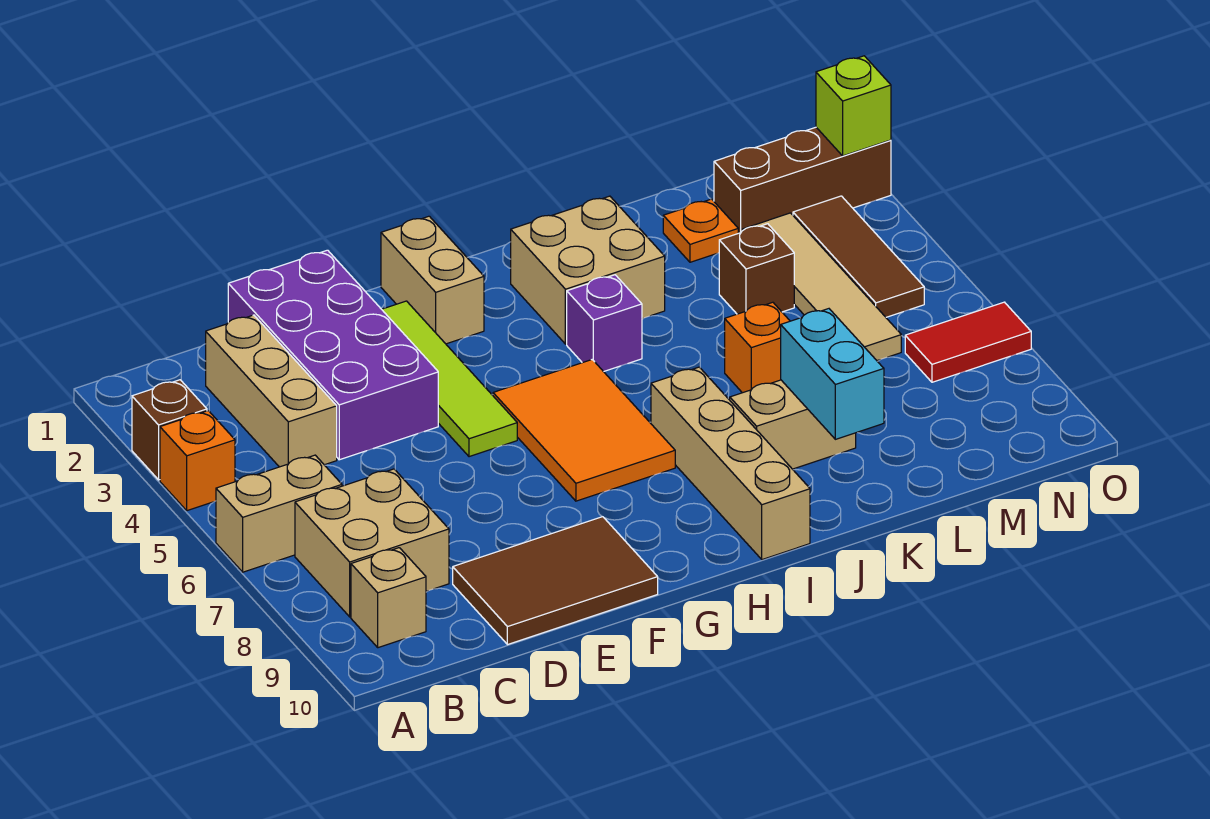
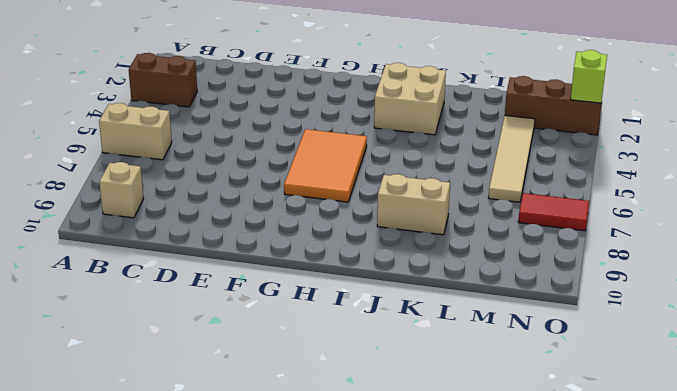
brown 1x2 brick [129,53,197,107] -> brown 1x1 brick [132,380,207,480]
none -> orange 1x1 brick [160,411,235,511]
none -> tan 2x2 brick [295,469,449,617]
none -> tan 1x3 brick [206,315,337,467]

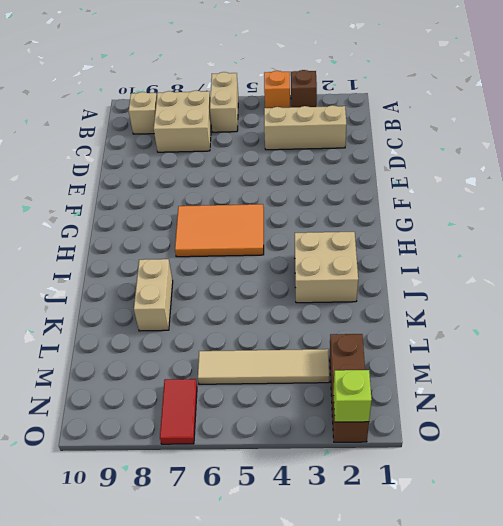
none -> purple 2x4 brick [228,250,438,460]
none -> brown 2x3 tile [453,517,658,645]
none -> lime 1x4 tile [382,301,517,457]

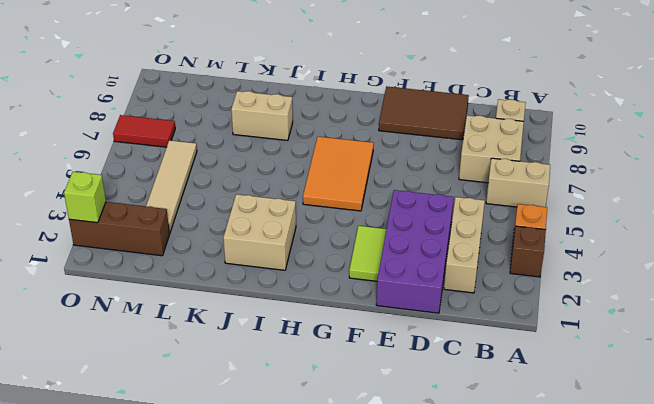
lime 1x2 tile [349,226,387,281] -> lime 1x4 tile [382,301,517,457]
none -> tan 1x2 brick [381,216,484,344]
none -> purple 1x1 brick [567,275,642,372]
none -> tan 1x4 brick [651,367,810,560]

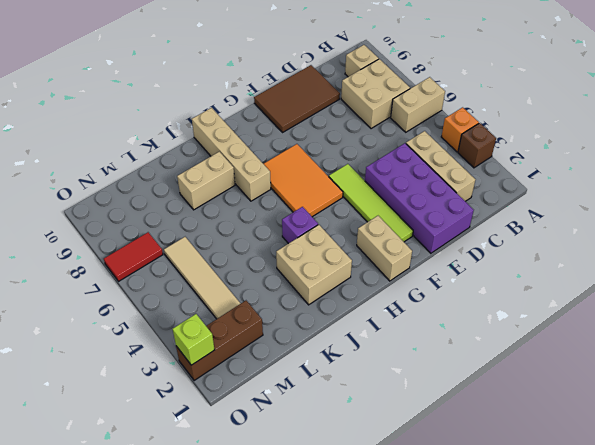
none -> orange 1x1 brick [725,302,790,393]
none -> orange 1x1 plate [663,199,738,262]
none -> brown 1x1 brick [719,224,794,314]

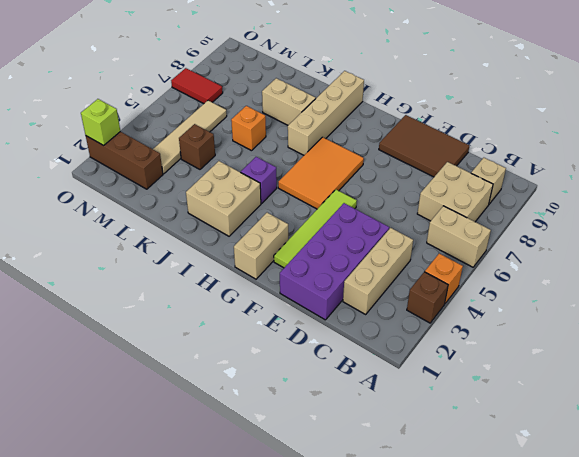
none -> orange 1x1 plate [663,199,738,262]
none -> brown 1x3 tile [793,196,924,317]
none -> cyan 1x2 brick [781,309,884,439]

